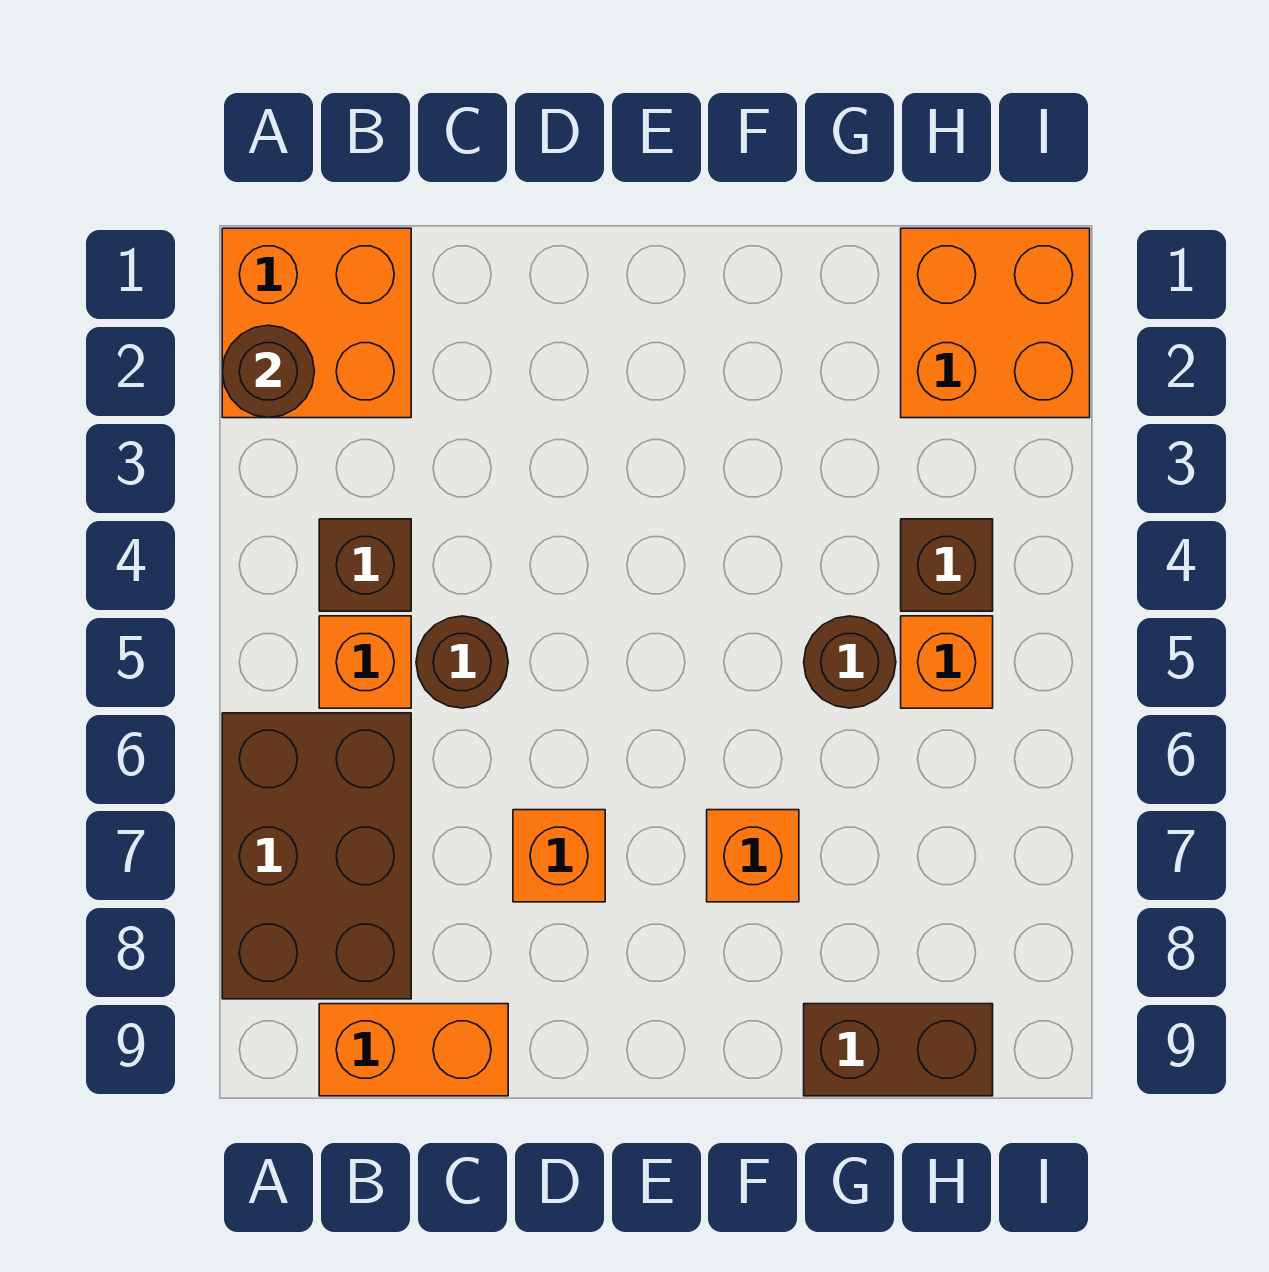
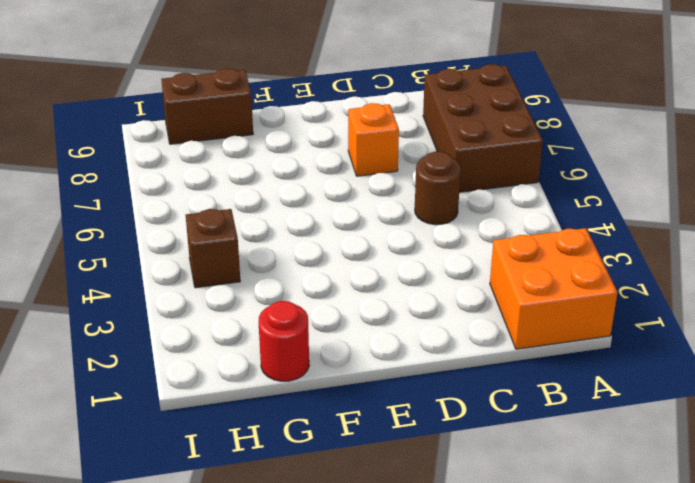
red 1x1 round brick [259,301,309,381] -> none
none -> brown 1x1 brick [319,519,411,611]
none -> orange 1x1 brick [319,616,411,708]
none -> orange 1x2 brick [319,1004,508,1096]

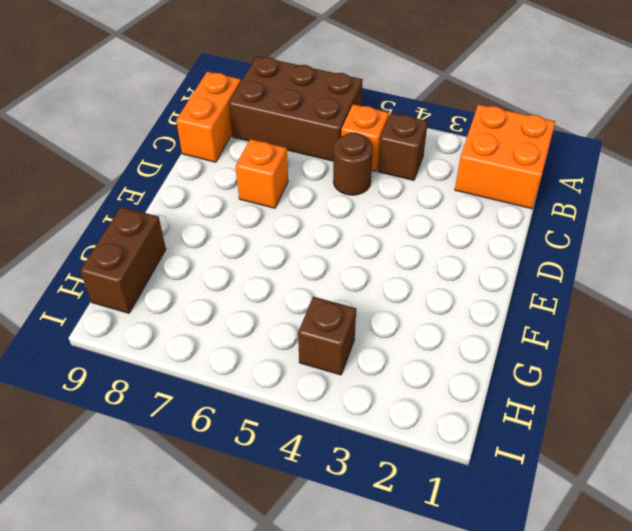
none -> orange 1x1 brick [707,810,799,902]
none -> brown 1x1 round brick [804,616,896,708]
none -> orange 2x2 brick [901,228,1090,418]

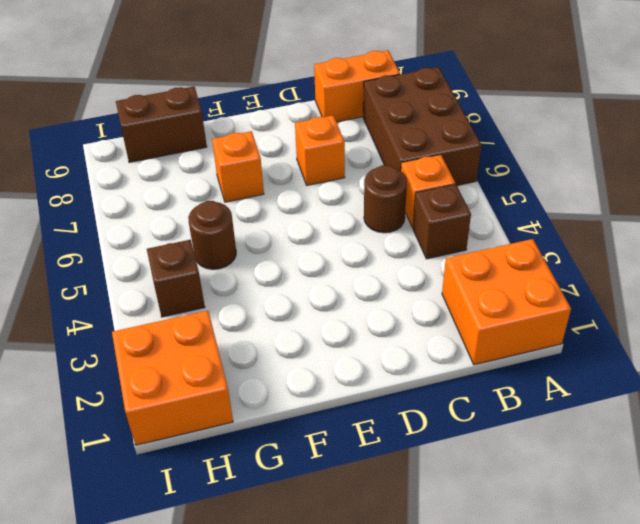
none -> orange 1x1 brick [901,616,993,708]
none -> brown 1x1 round brick [222,325,314,418]

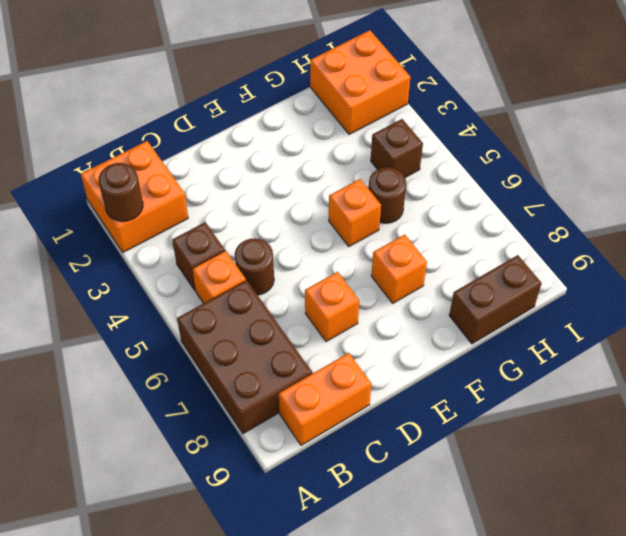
orange 1x1 brick [329,179,381,246] -> orange 1x1 brick moved to [901,616,993,708]

